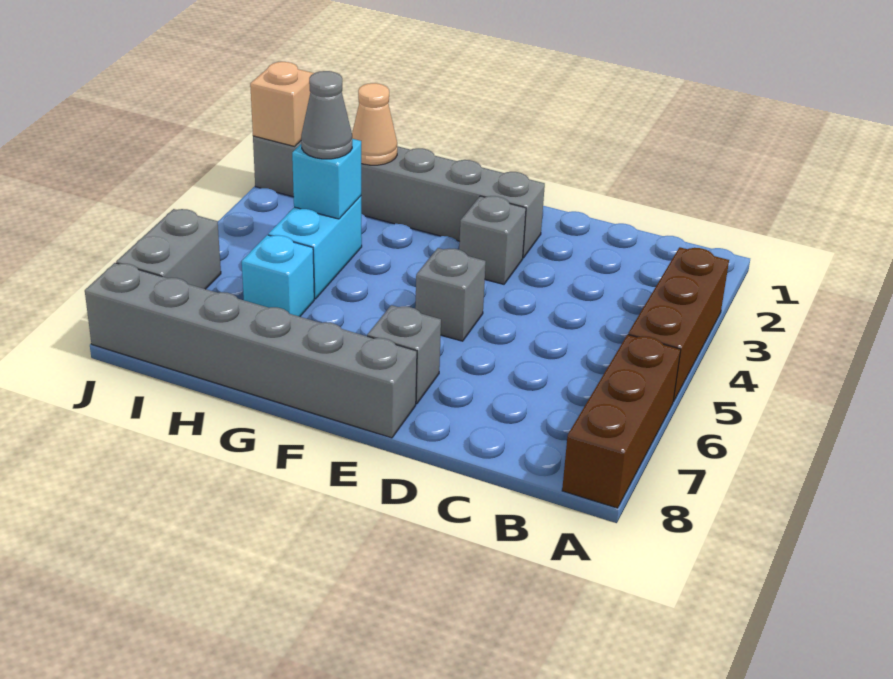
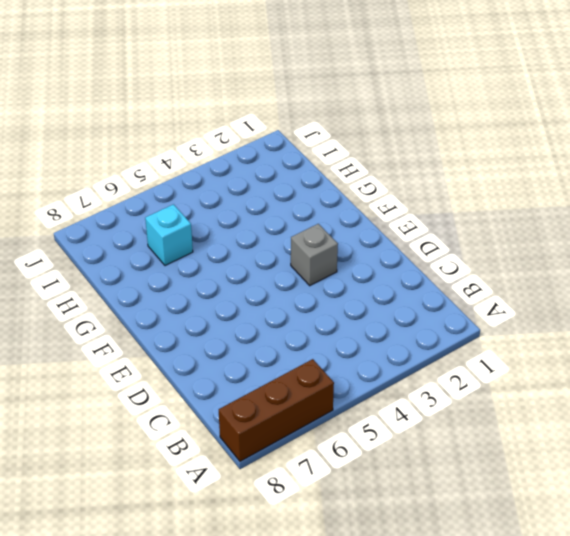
none -> brown 1x3 brick [628,247,729,402]
none -> grey 1x6 brick [253,136,545,258]
none -> grey 1x1 brick [415,248,486,341]

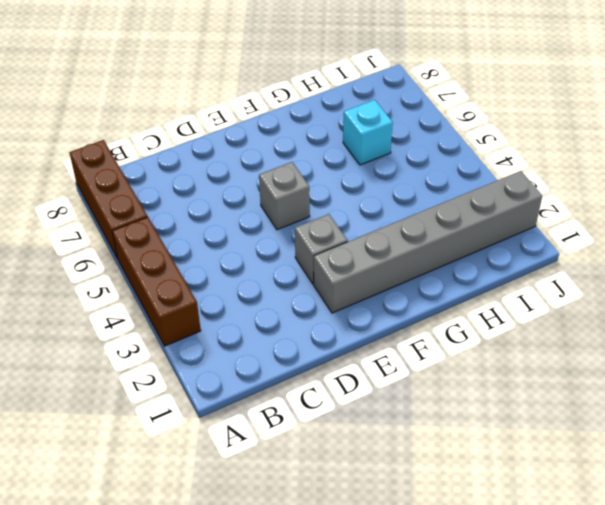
none -> grey 1x1 brick [367,305,441,404]
none -> grey 1x6 brick [85,263,417,438]
none -> cyan 1x2 brick [268,196,362,299]

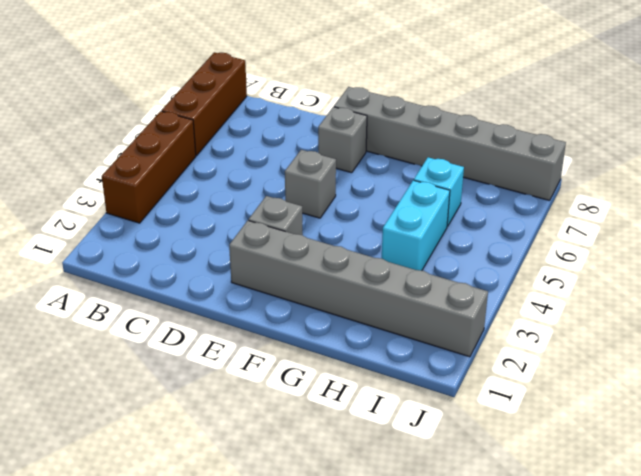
none -> grey 1x2 brick [116,209,221,289]
none -> tan 1x1 cone [352,83,397,165]
none -> cyan 1x1 brick [292,139,361,219]

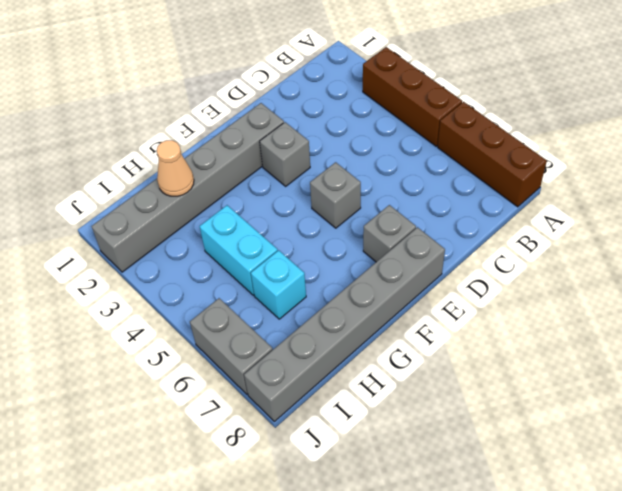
none -> cyan 1x1 brick [292,139,361,219]
none -> tan 1x1 brick [250,62,314,146]
none -> grey 1x1 cone [301,71,352,159]

